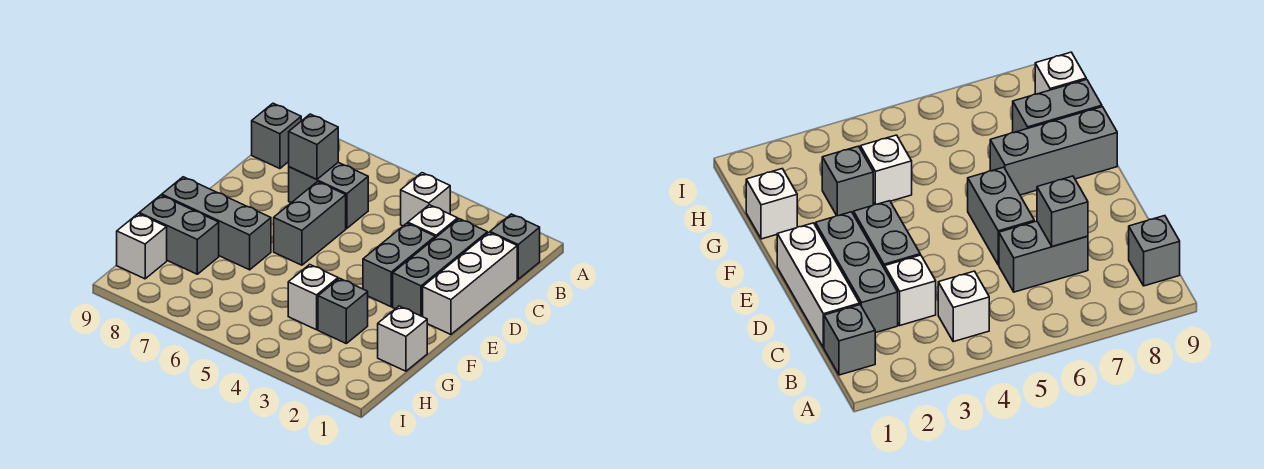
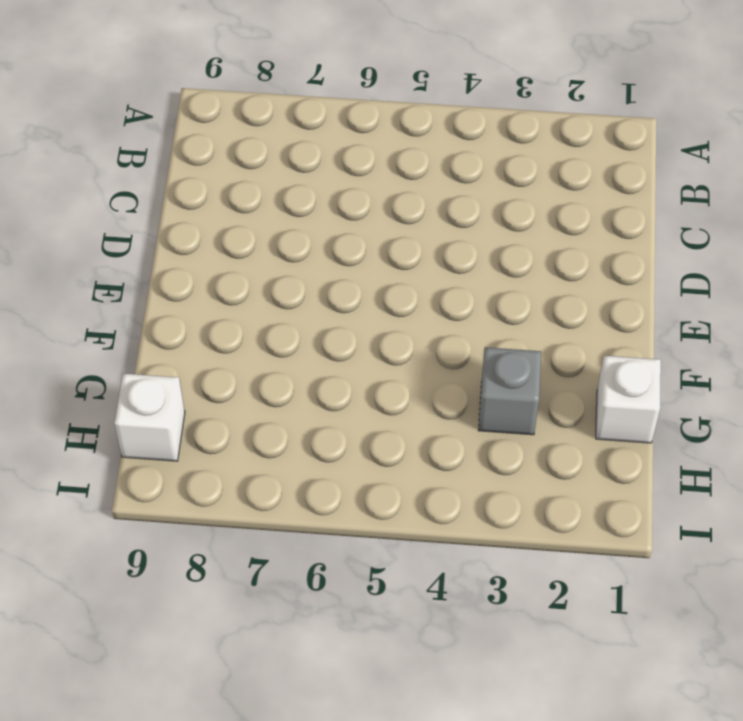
none -> grey 1x1 brick [490,214,540,279]
none -> white 1x1 brick [401,173,450,226]
none -> grey 1x1 brick [252,103,301,169]

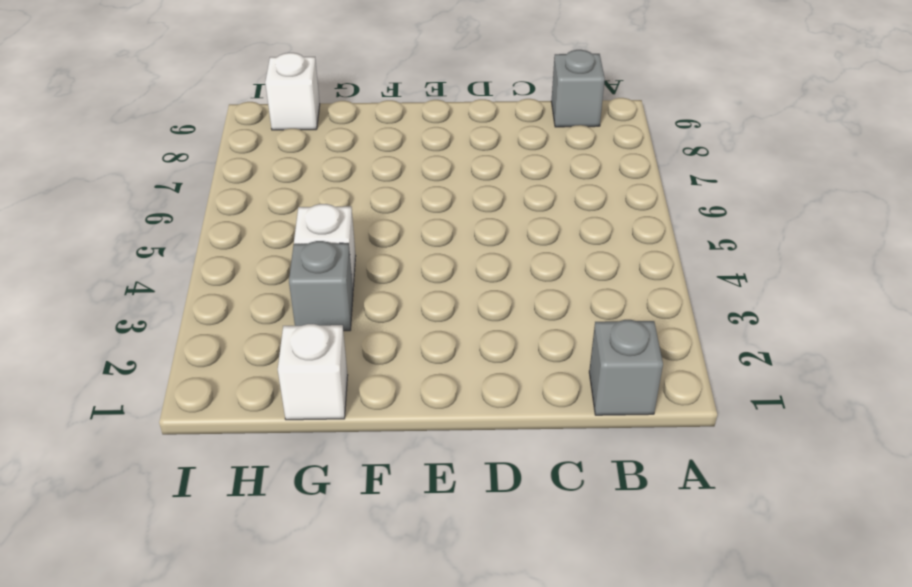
none -> white 1x1 brick [401,173,450,226]
none -> white 1x3 brick [423,233,517,335]
none -> grey 1x3 brick [393,219,487,317]

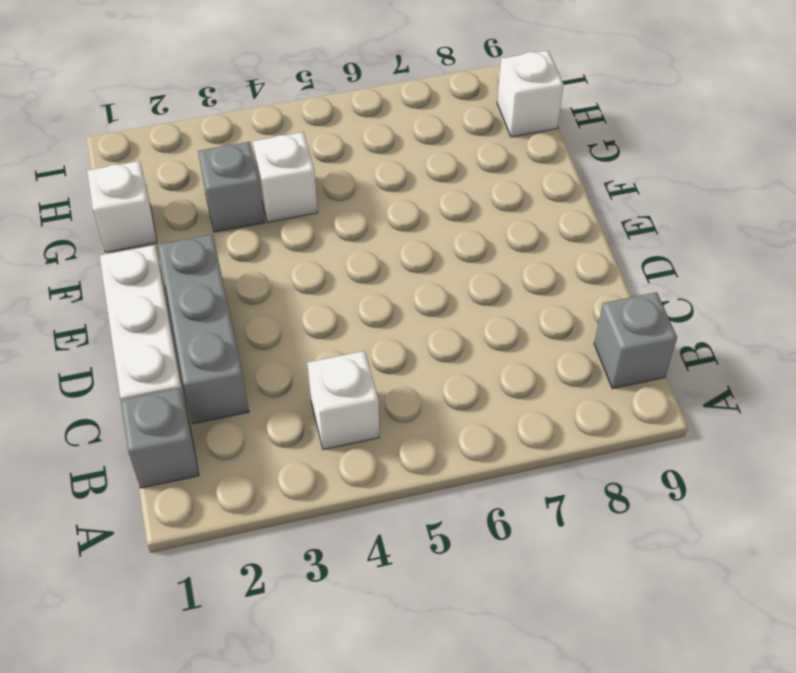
none -> white 1x1 brick [408,205,458,238]
none -> grey 1x2 brick [289,162,368,229]
none -> grey 1x2 brick [363,223,435,307]

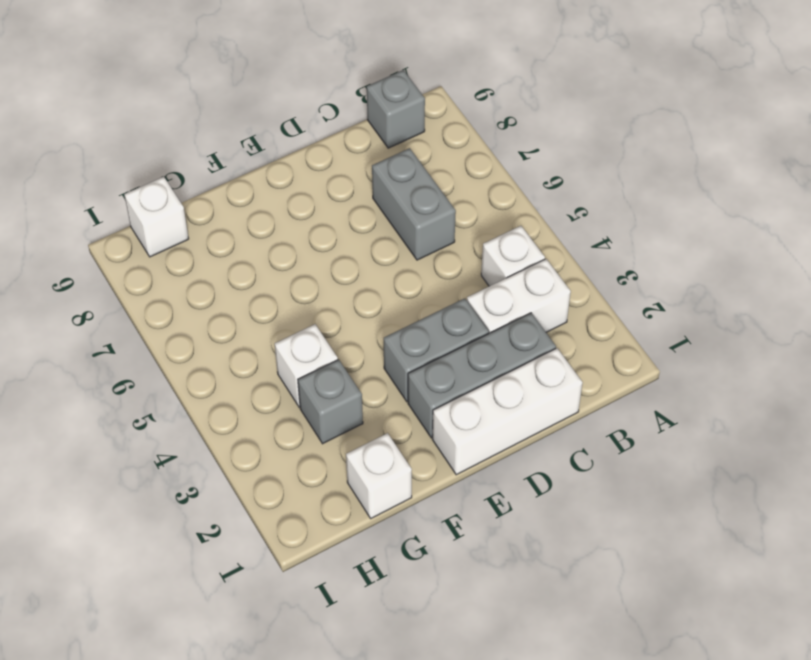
white 1x2 brick [467,259,571,333] -> white 1x1 brick [408,205,458,238]
none -> grey 1x1 brick [490,214,540,279]
none -> grey 1x2 brick [274,182,346,265]
none -> grey 1x3 brick [162,177,271,270]

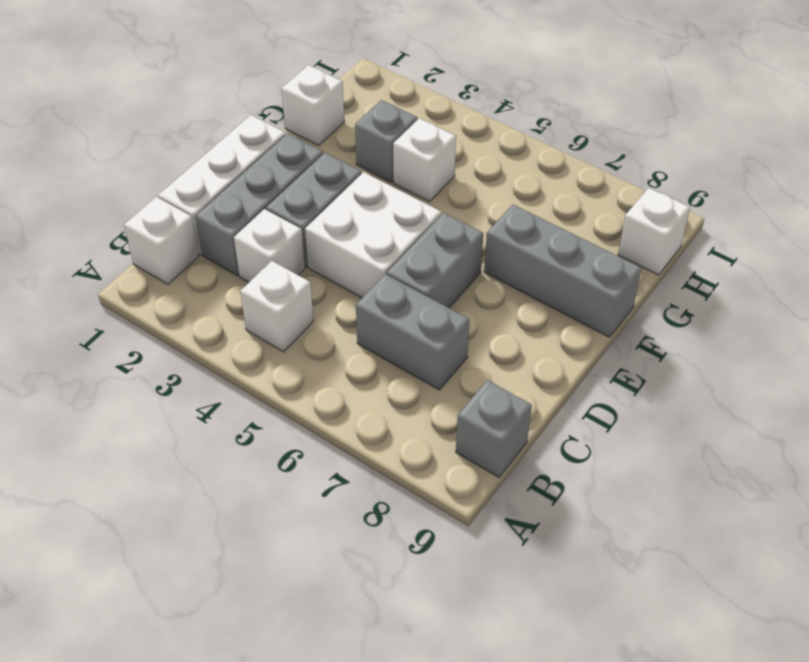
white 1x1 brick [124,197,199,284] -> grey 1x1 brick [490,214,540,279]
white 2x2 brick [305,172,442,298] -> none
none -> grey 1x2 brick [139,195,219,274]
none -> grey 1x1 brick [289,114,338,179]

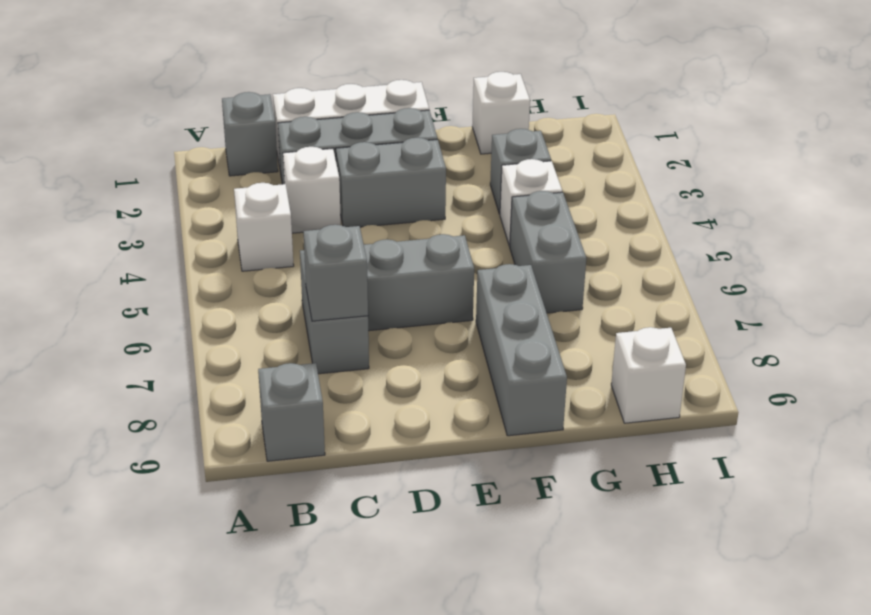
grey 1x2 brick [510,191,586,313] -> grey 1x2 brick moved to [139,195,219,274]

